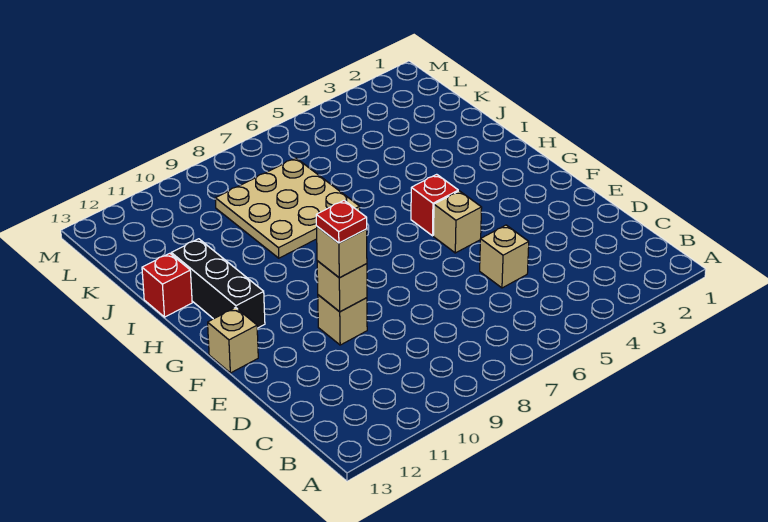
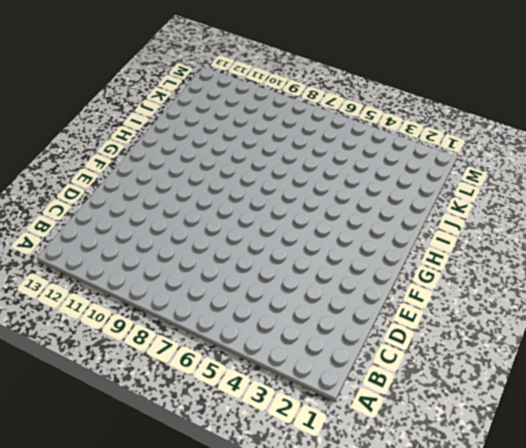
none -> tan 1x1 brick [480,225,529,288]
none -> tan 1x1 brick [318,295,367,345]

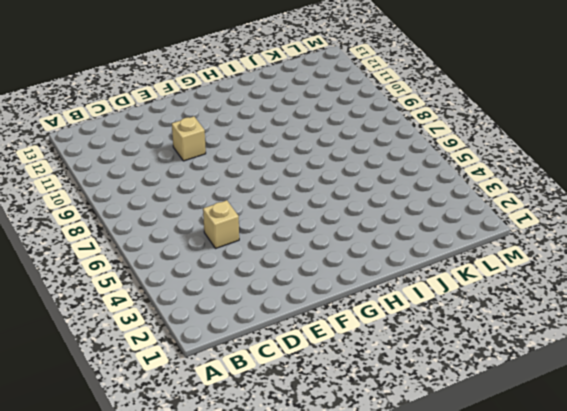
none -> tan 1x1 brick [434,191,482,253]
none -> tan 1x1 brick [208,308,258,373]

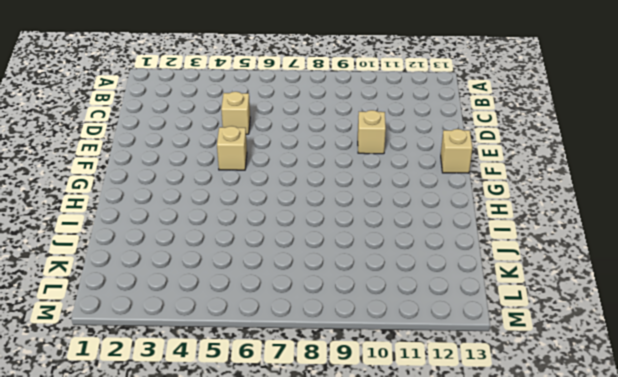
none -> red 1x1 brick [411,174,458,236]
none -> black 1x3 brick [171,239,265,328]

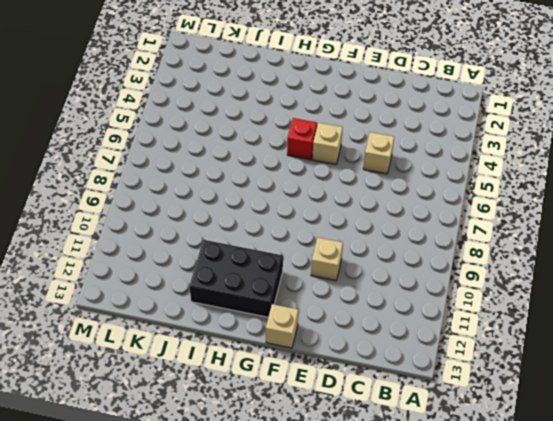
black 2x3 brick [189,240,283,317] -> black 1x3 brick [171,239,265,328]
none -> tan 3x3 plate [215,158,360,258]
none -> red 1x1 brick [142,253,192,317]

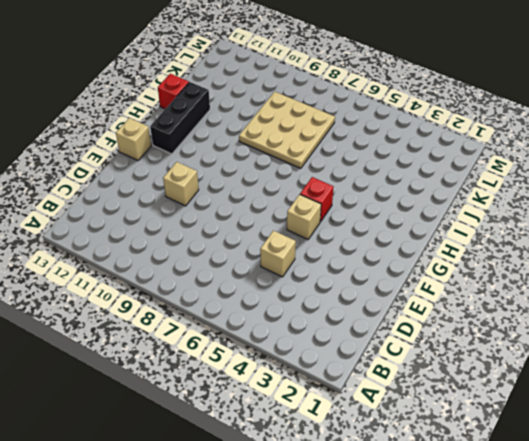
none -> tan 1x1 brick [317,261,367,312]
none -> tan 1x1 brick [317,227,367,278]

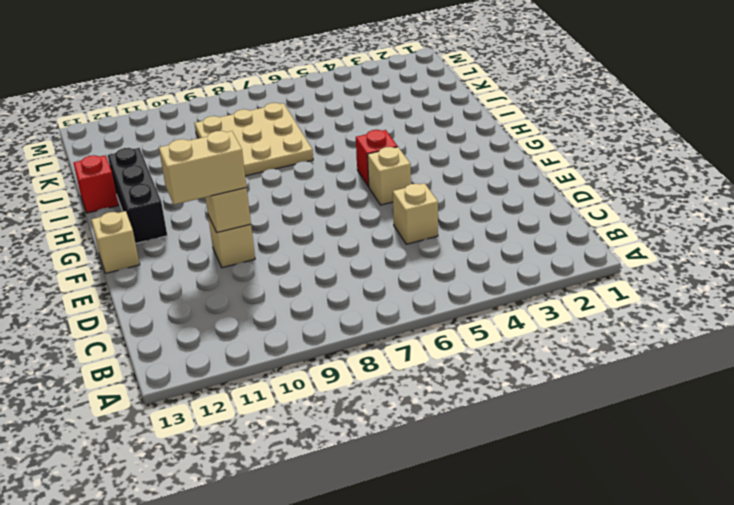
tan 1x2 brick [159,131,247,205] -> tan 1x1 brick [317,227,367,278]
none -> red 1x1 plate [316,201,367,243]

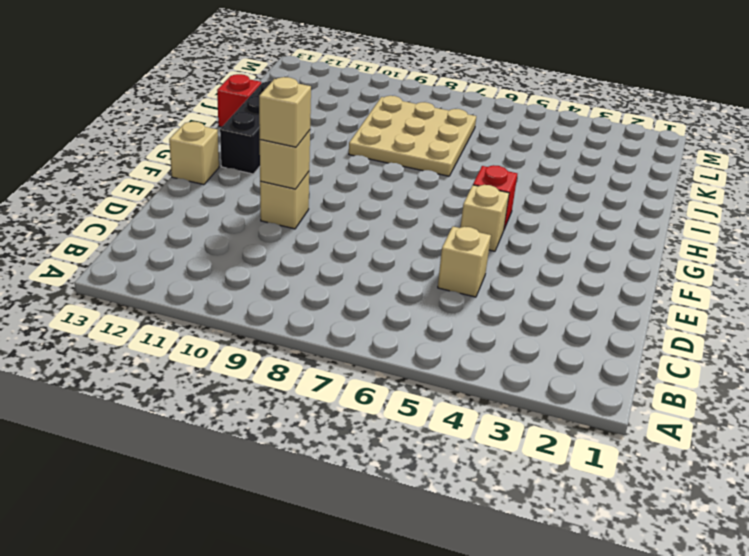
none -> red 1x1 plate [316,201,367,243]

